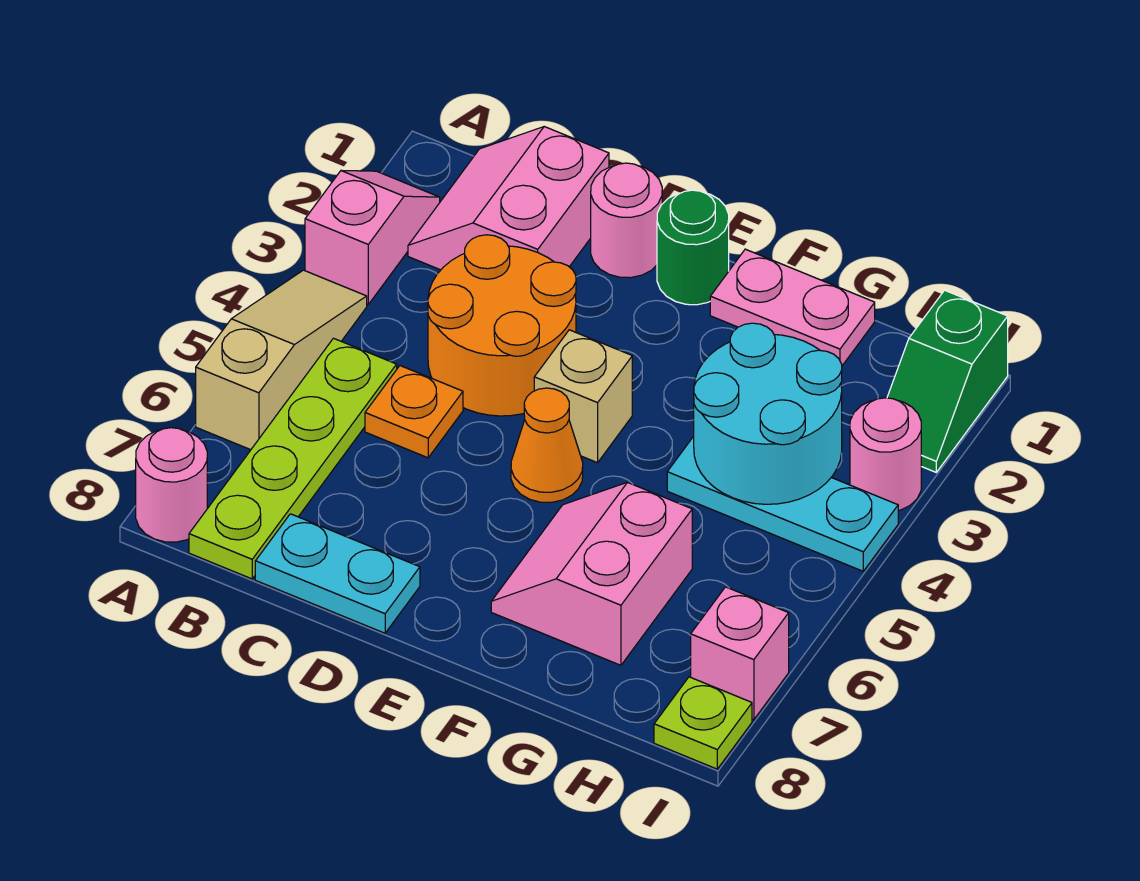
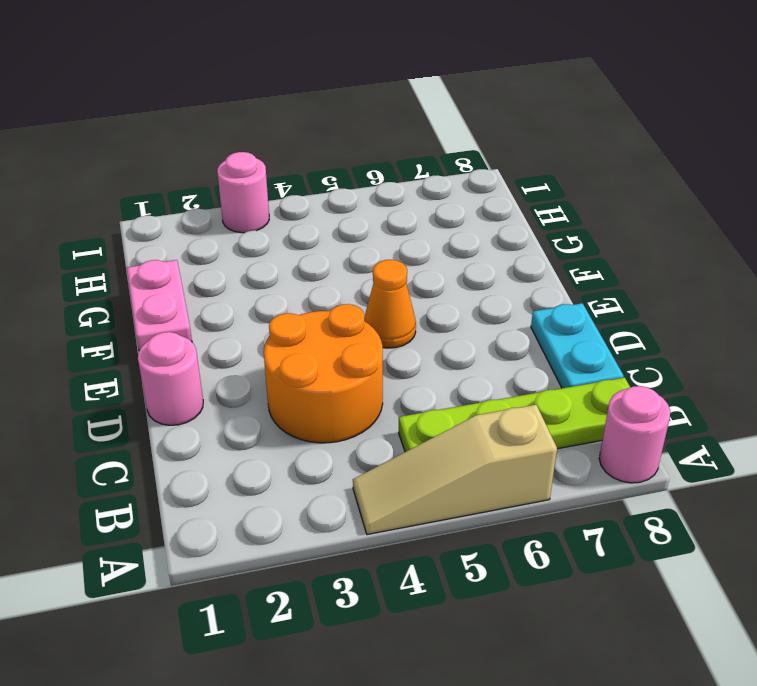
none -> pink 1x2 slope [305,170,440,304]
none -> pink 2x2 slope [408,127,609,270]
none -> orange 1x1 plate [365,366,463,458]

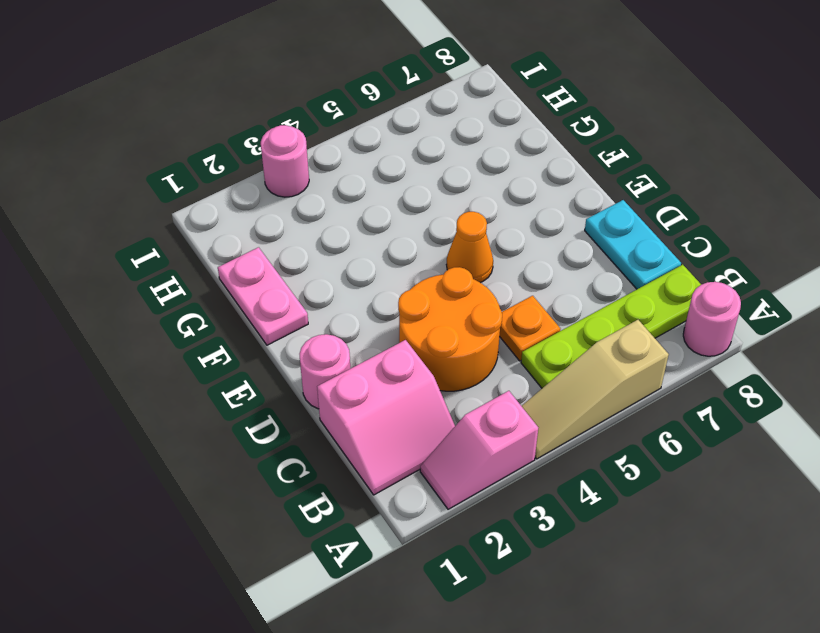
none -> green 1x1 round brick [657,190,729,305]
none -> tan 1x1 brick [534,330,632,463]
none -> pink 2x2 slope [491,482,692,665]

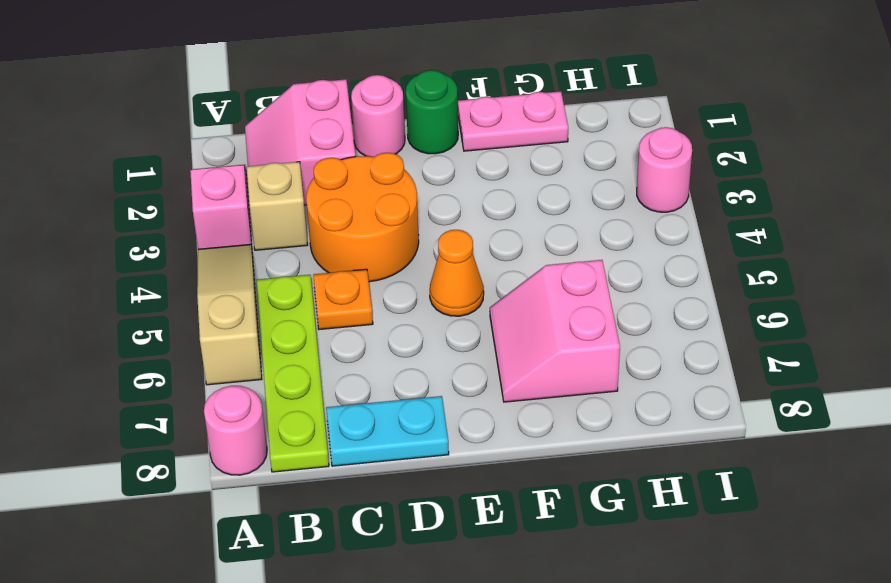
tan 1x1 brick [247,162,308,250] -> tan 1x1 brick moved to [534,330,632,463]
none -> cyan 1x3 plate [667,436,898,571]
none -> green 1x2 slope [887,290,1008,472]
none -> pink 1x1 brick [691,587,789,720]

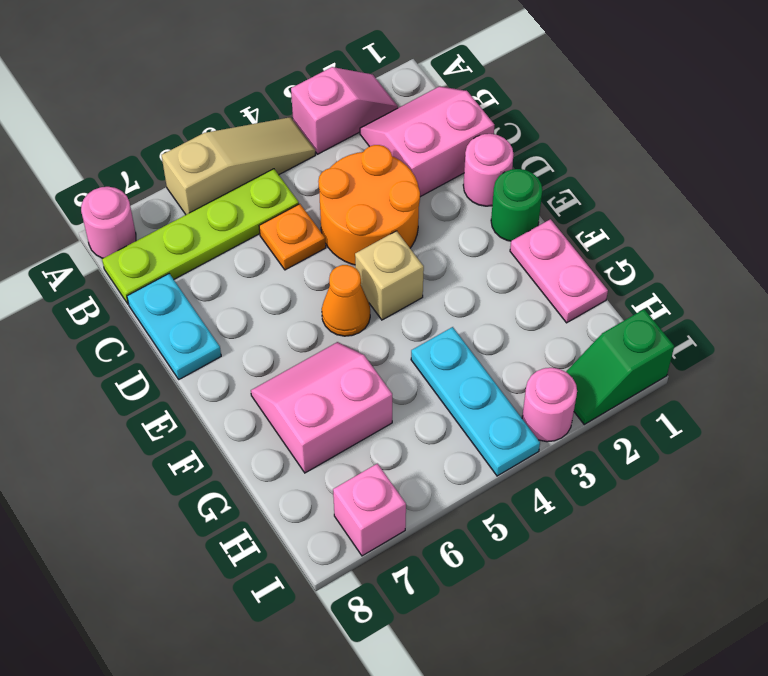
none -> lime 1x1 plate [654,677,752,769]
none -> cyan 2x2 round brick [694,323,842,504]

